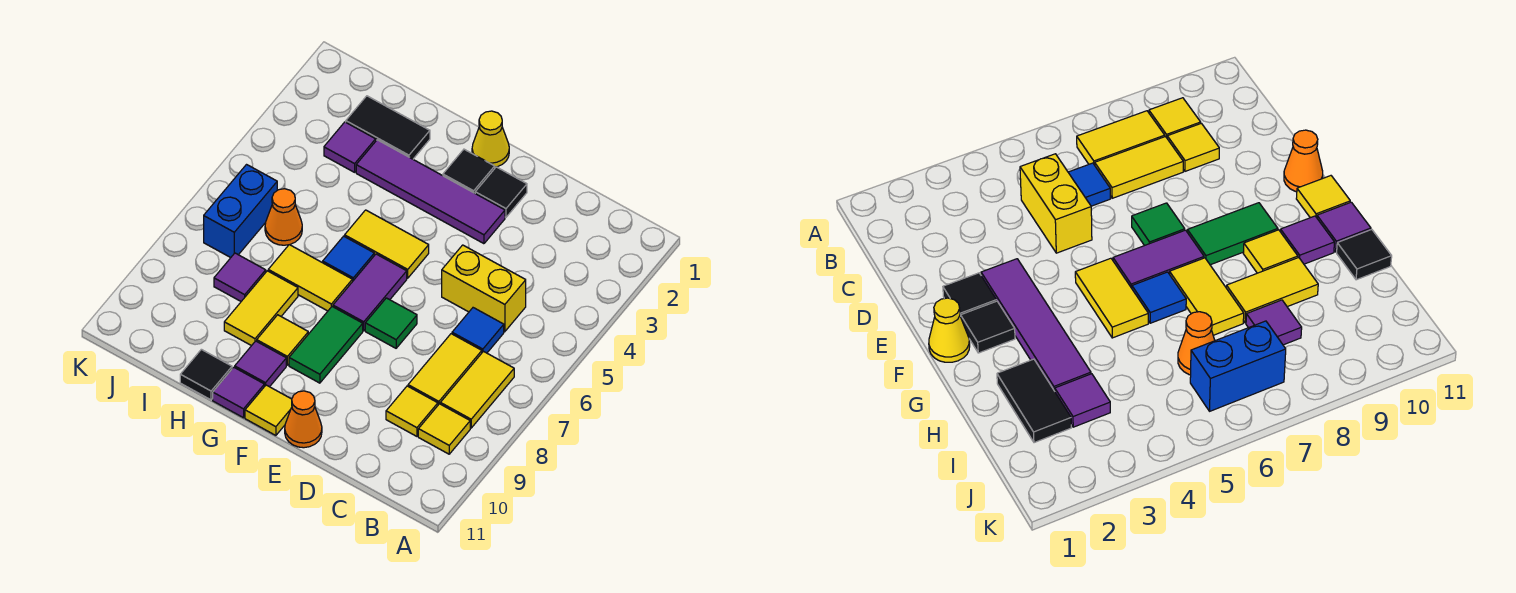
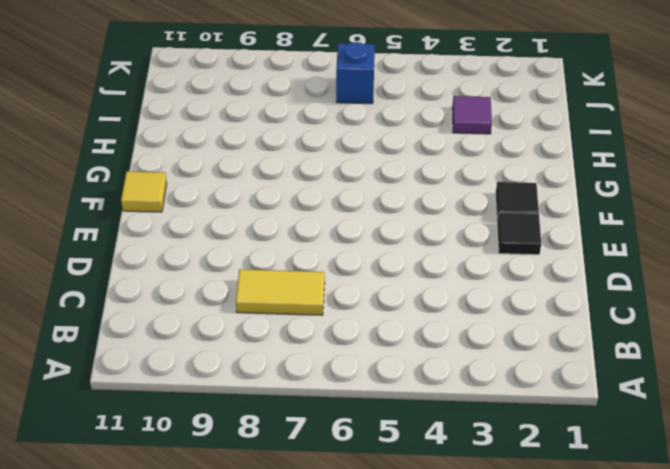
blue 1x1 brick [336,42,375,104] -> blue 1x2 brick [204,165,277,258]
none -> yellow 1x2 tile [440,352,514,428]
none -> yellow 1x1 tile [418,404,470,454]
none -> yellow 1x2 brick [442,245,526,332]

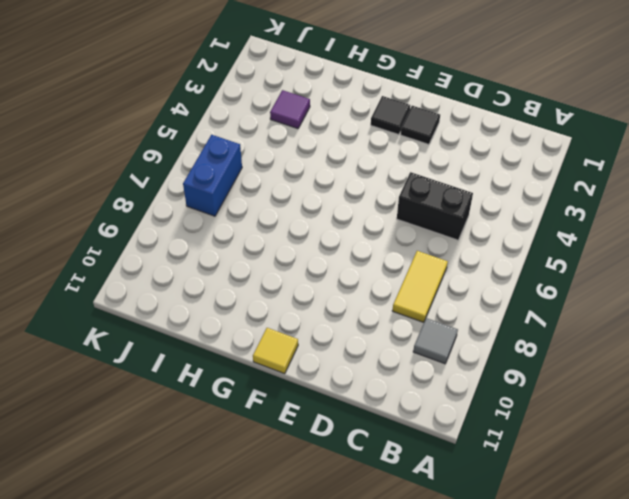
grey 1x1 tile [413,318,458,364] -> yellow 1x1 tile [418,404,470,454]
black 1x2 brick [397,172,473,240] -> yellow 1x2 brick [442,245,526,332]
none -> yellow 1x2 tile [440,352,514,428]
none -> blue 1x1 tile [452,308,504,353]
none -> yellow 1x1 tile [386,386,438,436]

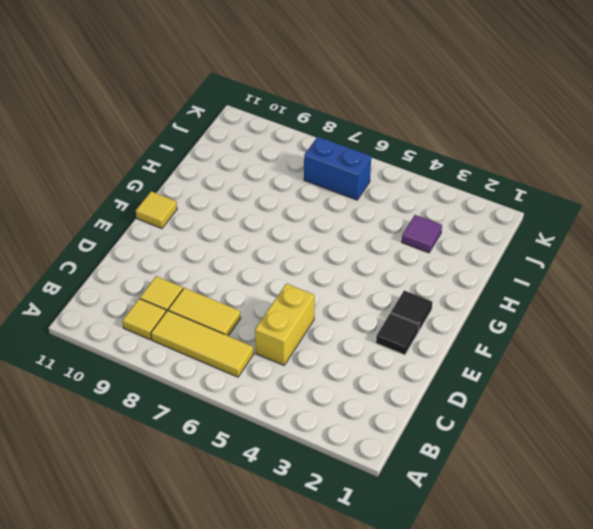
yellow 1x3 tile [151,311,254,377] -> yellow 1x2 tile [440,352,514,428]
none -> blue 1x1 tile [452,308,504,353]
none -> purple 1x4 tile [356,140,505,244]
none -> green 1x1 tile [365,298,417,348]

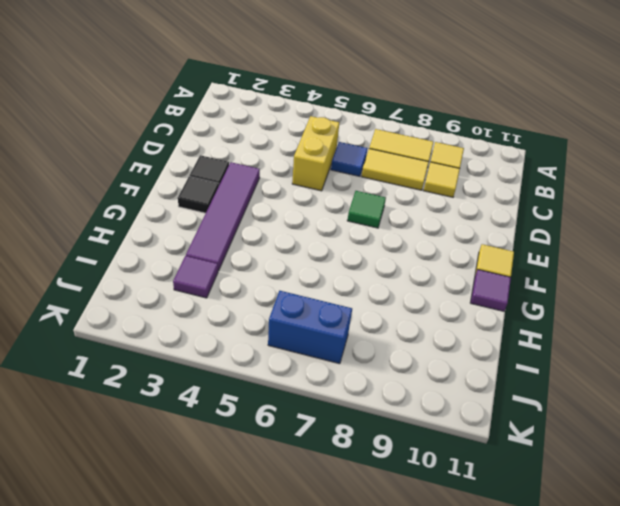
none -> orange 1x1 cone [285,391,322,448]
none -> yellow 1x1 cone [472,111,509,167]
none -> yellow 1x2 tile [345,210,429,278]

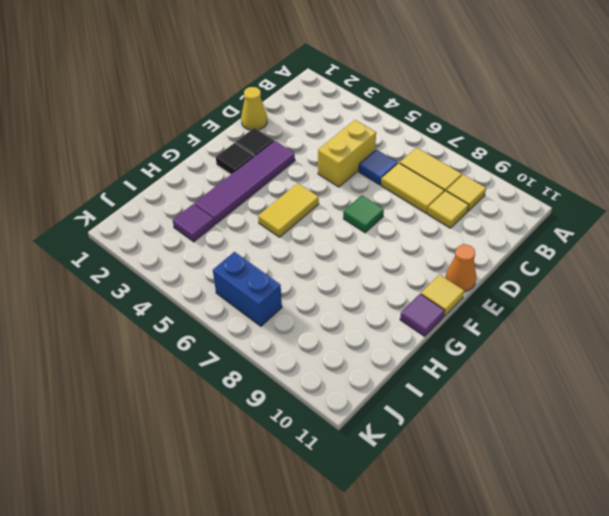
yellow 1x1 cone [241,87,267,130] -> yellow 1x1 cone moved to [472,111,509,167]
none -> purple 1x2 tile [333,254,407,331]
none -> green 1x2 tile [289,307,363,383]
none -> blue 1x1 tile [323,236,374,282]

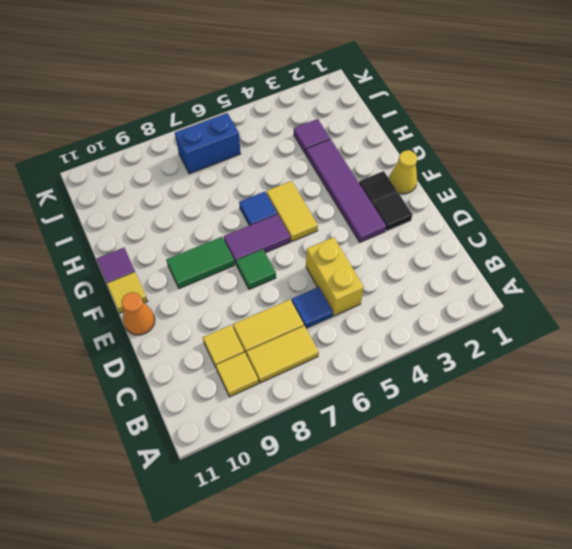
none -> yellow 1x2 tile [268,245,352,311]
none -> yellow 1x1 tile [257,315,308,365]
none -> purple 1x1 tile [235,341,286,387]

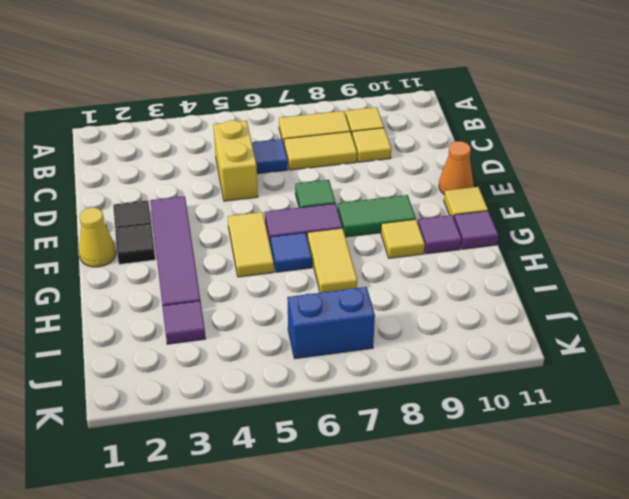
none -> black 1x2 tile [346,96,430,159]
none -> yellow 1x2 tile [224,271,298,346]
none -> black 1x1 tile [180,349,232,400]

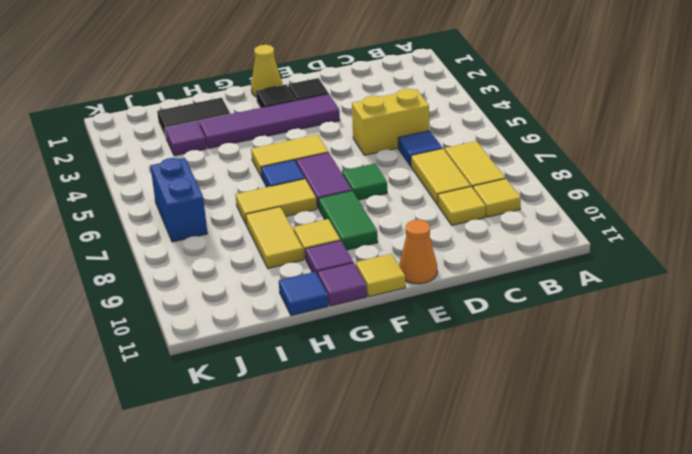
blue 1x1 tile [279,272,328,316] -> black 1x1 tile [180,349,232,400]
none -> orange 1x1 cone [265,189,302,245]
none -> purple 1x1 tile [214,253,266,301]

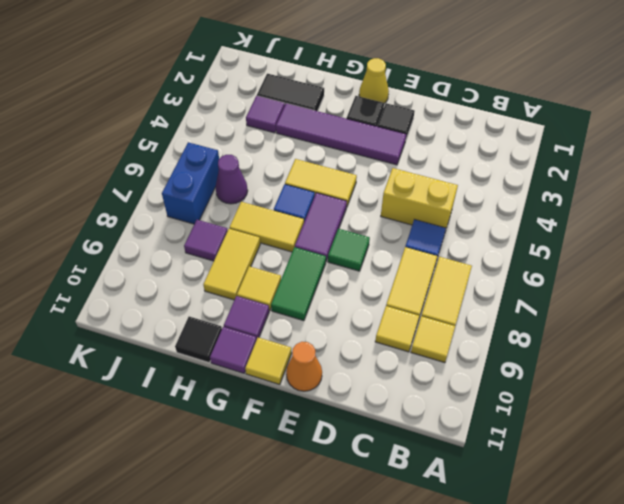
purple 1x1 cone [216,155,248,204] -> orange 1x1 cone [265,189,302,245]

